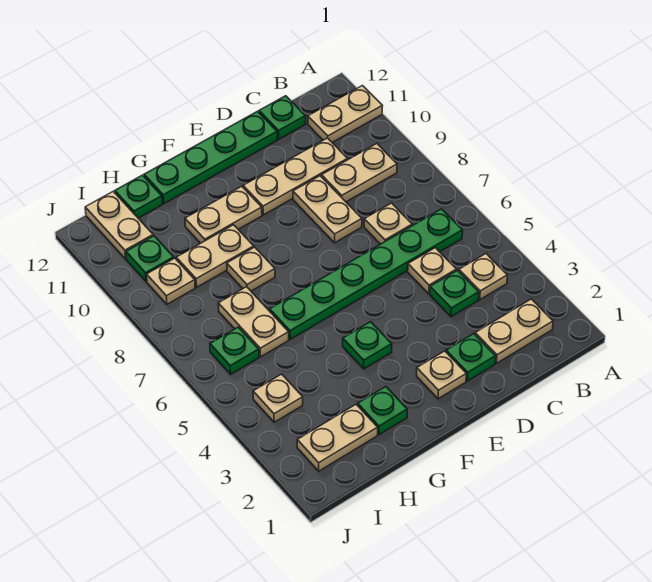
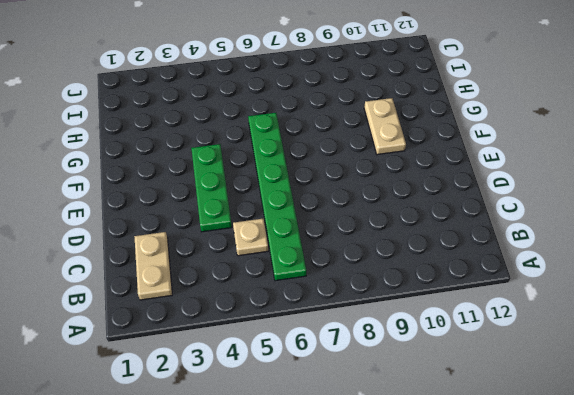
green 1x3 plate [191,144,232,232] -> green 1x1 plate [343,322,392,369]
none -> tan 1x2 plate [308,86,382,142]
none -> tan 1x1 plate [459,254,507,300]
none -> tan 1x2 plate [322,144,397,202]

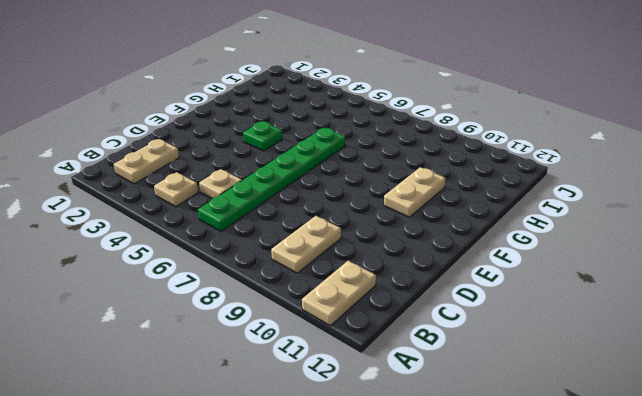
none -> green 1x1 plate [430,270,479,317]
none -> tan 1x1 plate [364,203,412,244]
none -> tan 1x3 plate [243,138,348,215]

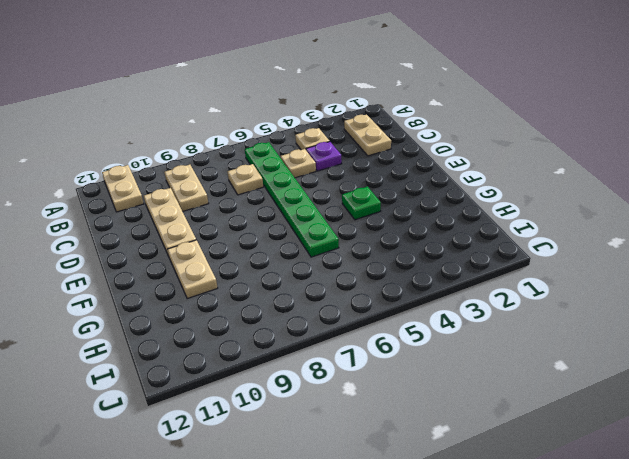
purple 1x1 plate [306,142,342,171] -> green 1x1 plate [430,270,479,317]
none -> green 1x1 plate [259,96,306,139]
none -> green 1x1 plate [446,334,496,381]
none -> tan 1x2 plate [293,176,362,243]

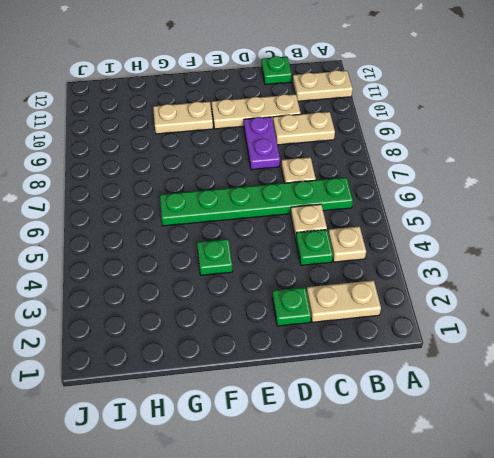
purple 1x2 plate [244,117,280,170] -> tan 1x2 plate [293,176,362,243]
none -> green 1x4 plate [144,111,277,204]
none -> tan 1x1 plate [417,351,466,399]
none -> green 1x1 plate [358,387,407,435]

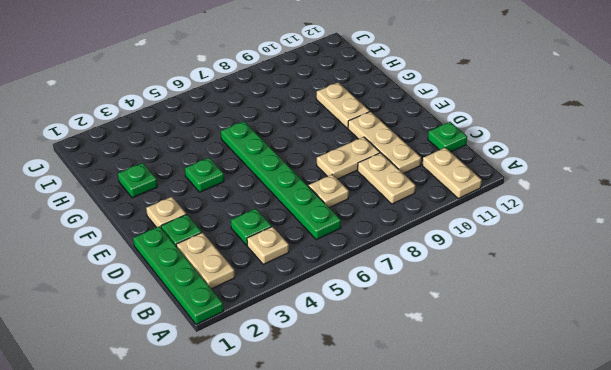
green 1x4 plate [133,226,223,325] -> green 1x4 plate moved to [144,111,277,204]
none -> tan 1x1 plate [408,248,456,294]
none -> tan 1x1 plate [227,247,275,291]
none -> tan 1x2 plate [176,225,254,287]

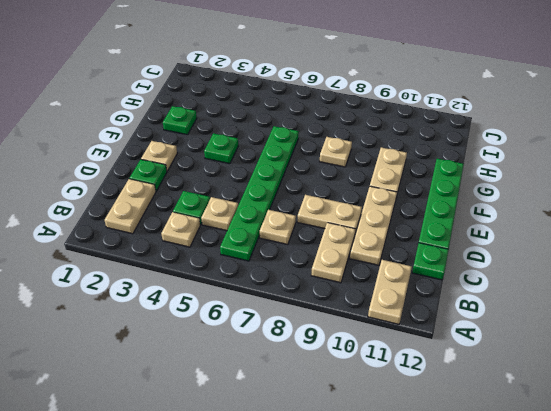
none -> tan 1x2 plate [176,225,254,287]
none -> tan 1x2 plate [297,405,378,471]
none -> tan 1x2 plate [218,287,289,357]

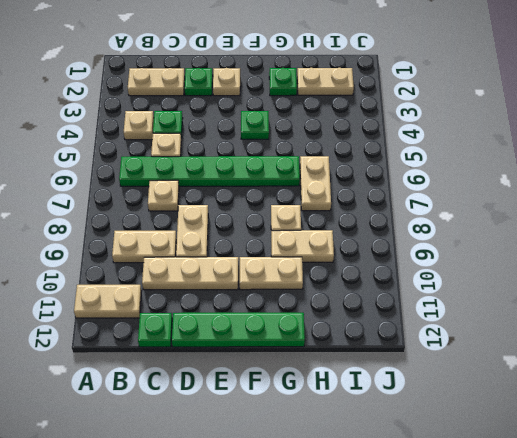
none -> green 1x1 plate [115,175,162,218]
none -> tan 1x1 plate [253,374,303,422]
none -> green 1x1 plate [210,327,259,374]

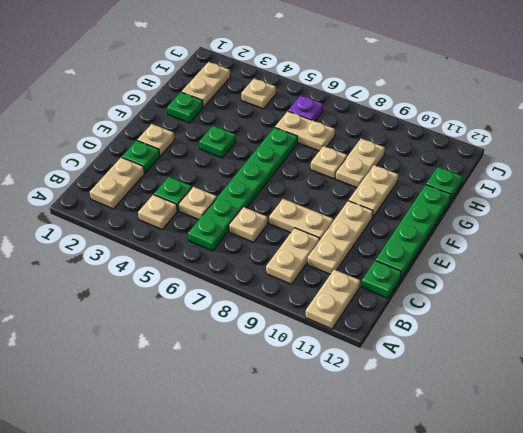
purple 1x1 plate [288,96,323,121] -> green 1x1 plate [210,327,259,374]
none -> tan 1x1 plate [147,258,195,304]
none -> green 1x1 plate [126,236,174,282]
none -> tan 1x2 plate [85,192,153,259]

